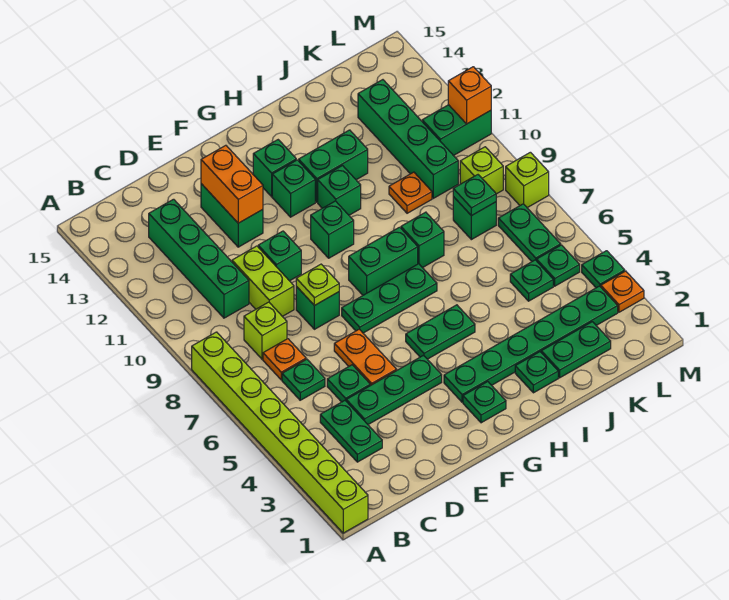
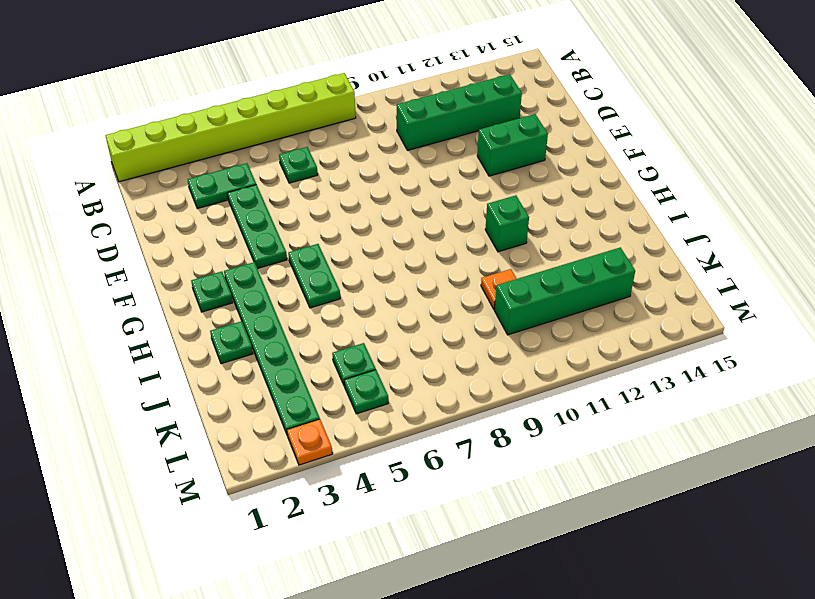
none -> orange 1x1 plate [263,339,306,380]
none -> lime 1x1 brick [244,302,287,359]
none -> green 1x1 plate [327,365,370,402]
none -> lime 1x2 brick [232,246,294,316]

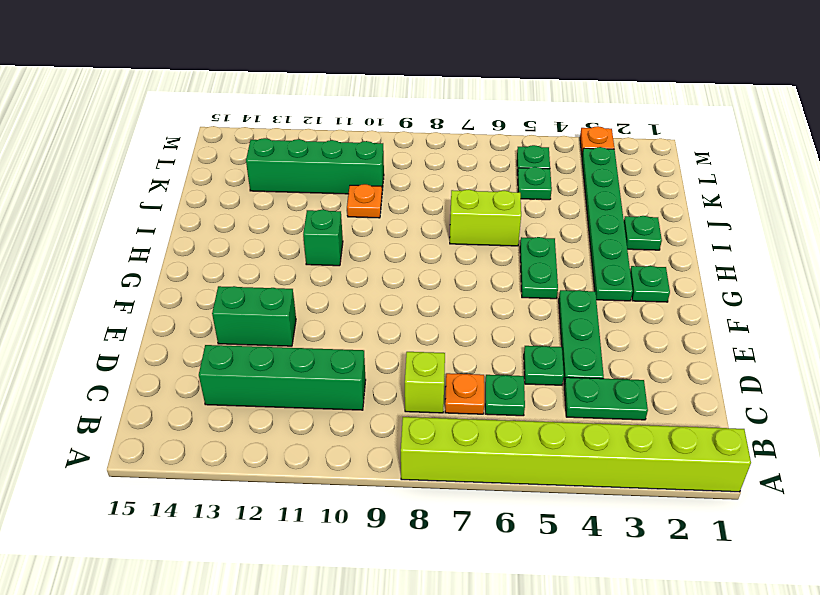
lime 1x2 brick [450,189,521,246] -> lime 1x2 brick moved to [232,246,294,316]
none -> orange 1x2 plate [334,329,397,385]
none -> green 1x1 brick [296,286,339,329]
none -> green 1x1 brick [258,231,301,281]
none -> green 1x3 plate [342,264,437,333]

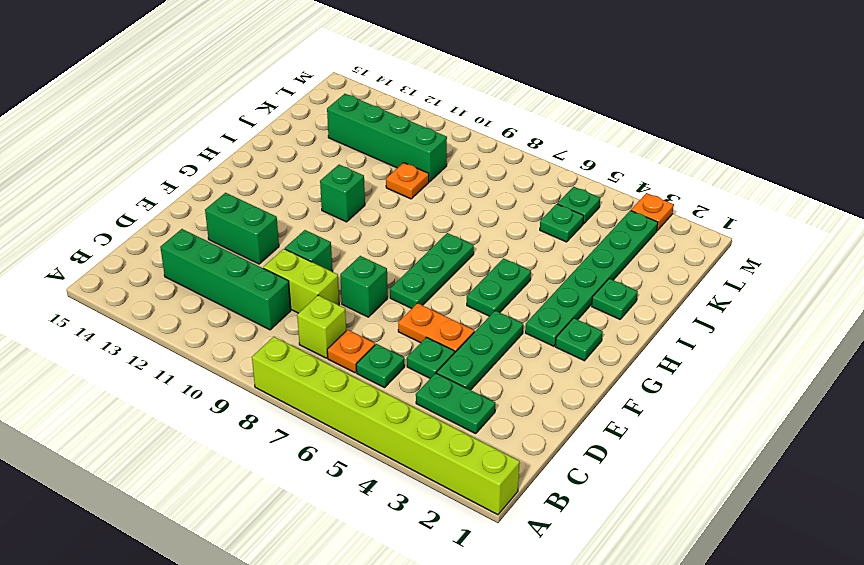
none -> green 1x2 brick [349,227,418,295]
none -> green 1x1 brick [311,201,354,258]
none -> green 1x1 brick [272,160,315,217]
none -> green 1x1 brick [253,140,296,197]

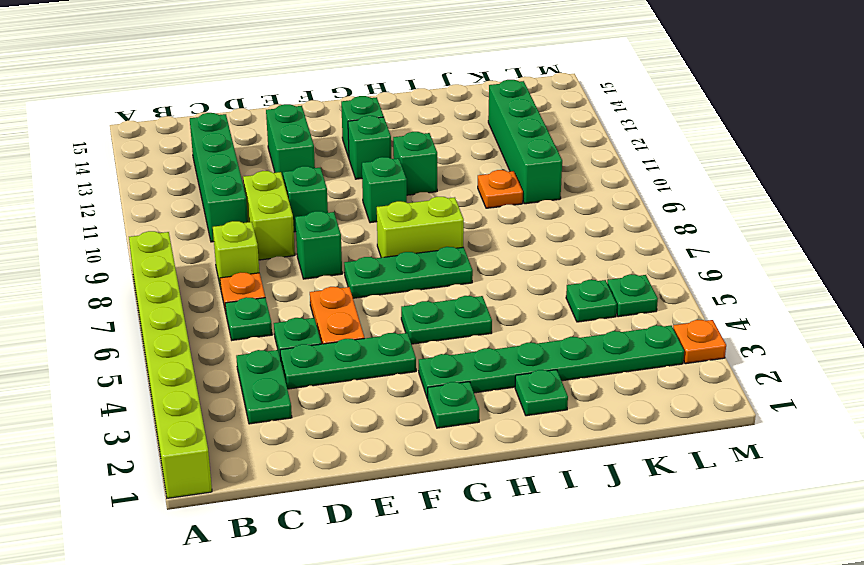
lime 1x2 brick [377,197,464,258] -> green 1x2 brick [349,227,418,295]
none -> green 1x2 brick [299,130,368,202]
none -> green 1x1 brick [401,212,444,268]
none -> green 1x2 plate [541,322,611,378]
none -> green 1x1 brick [453,197,496,240]

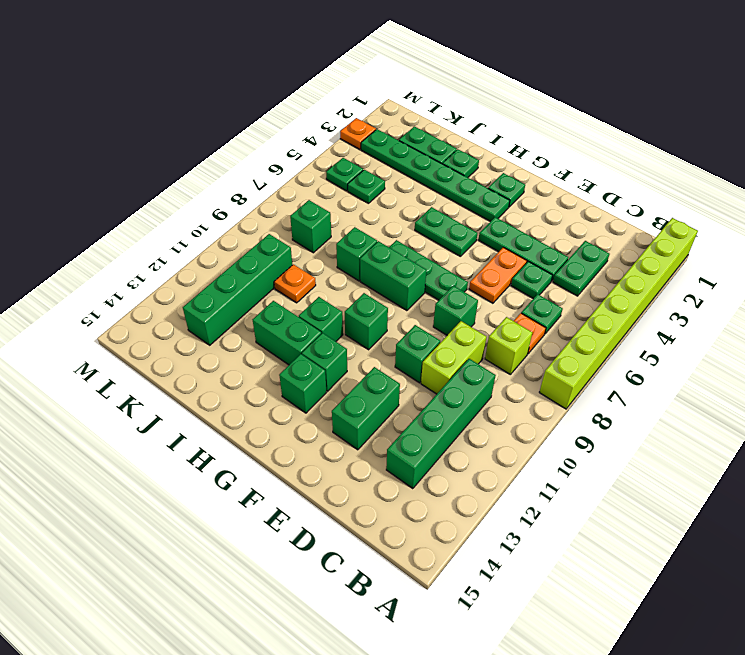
none -> green 1x2 plate [498,204,561,261]
none -> lime 1x1 brick [460,147,503,194]
none -> green 1x2 brick [422,105,491,156]
none -> green 1x1 plate [582,251,625,288]

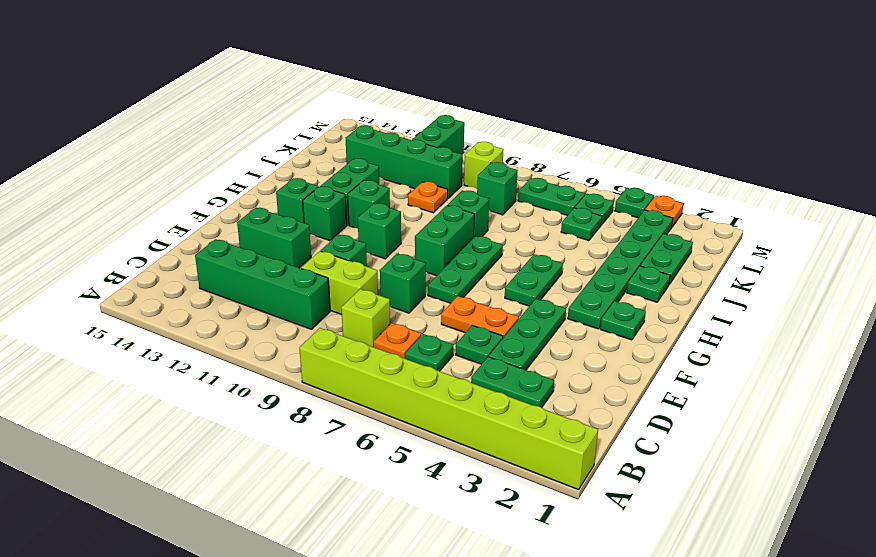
none -> lime 1x1 brick [506,152,549,208]
none -> lime 1x1 plate [296,264,339,306]
none -> orange 1x2 brick [201,145,263,223]
none -> green 1x1 plate [453,175,496,216]

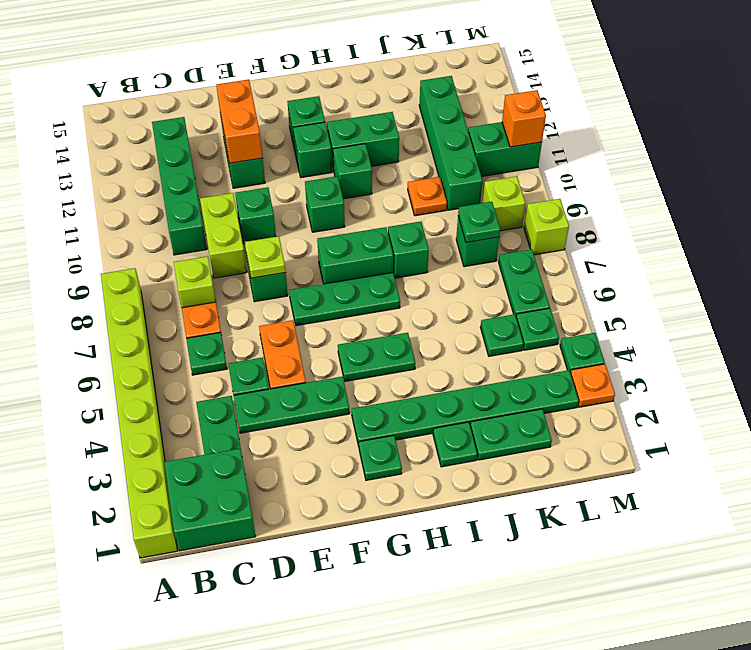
green 2x2 brick [164,448,256,551] -> none

